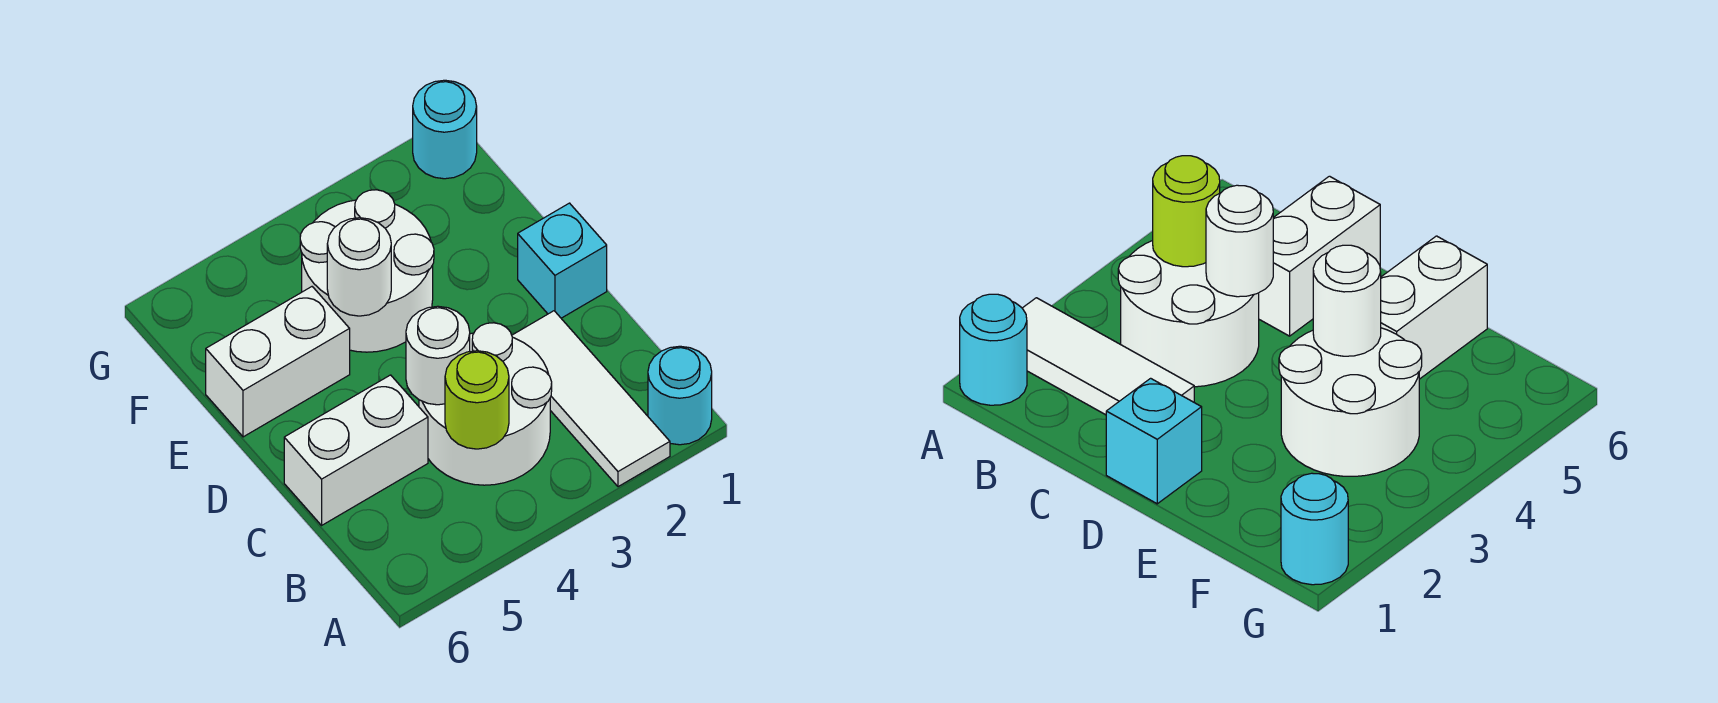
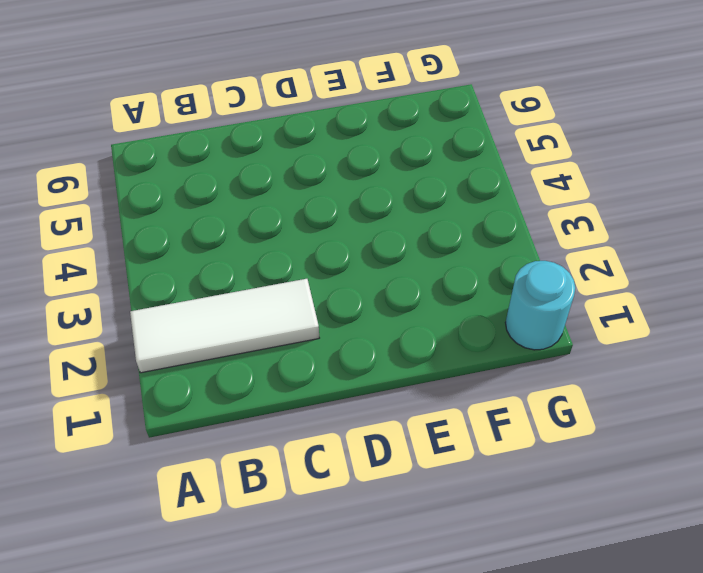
none -> cyan 1x1 round brick [648,346,712,445]
none -> white 2x2 round brick [419,323,552,485]

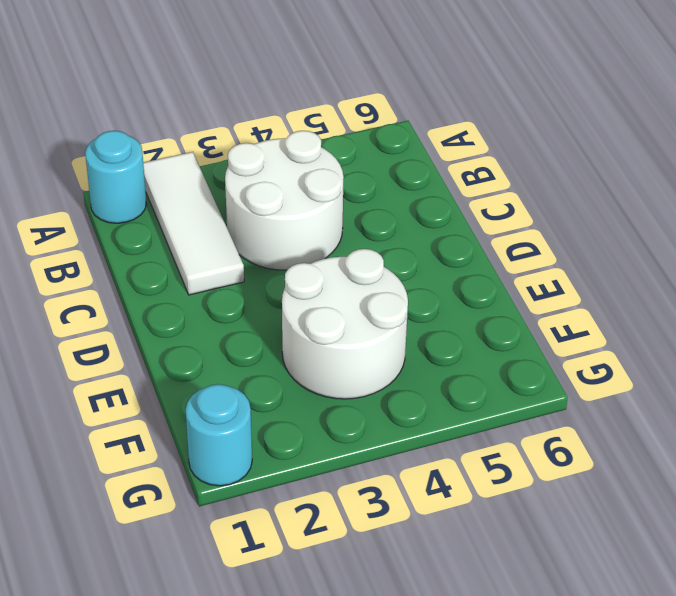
none -> white 1x2 brick [284,375,428,525]
none -> cyan 1x1 brick [518,203,607,318]

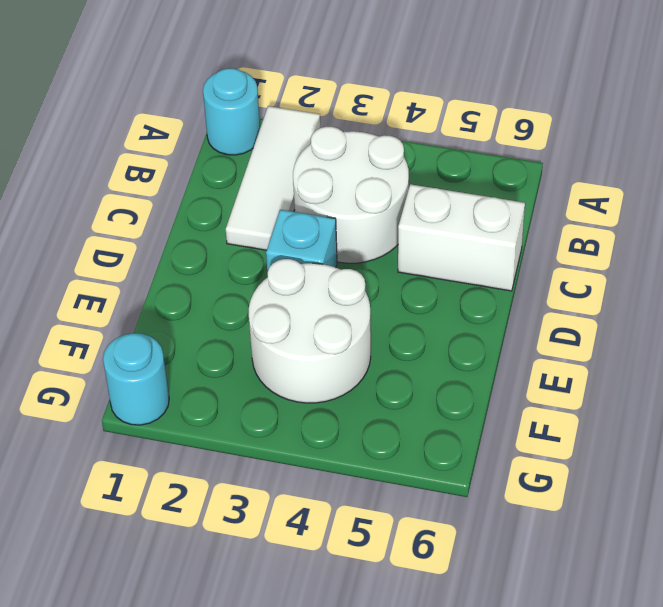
cyan 1x1 brick [266,210,337,274] -> cyan 1x1 brick moved to [518,203,607,318]
none -> white 1x2 brick [206,287,350,437]
none -> lime 1x1 round brick [445,351,509,449]

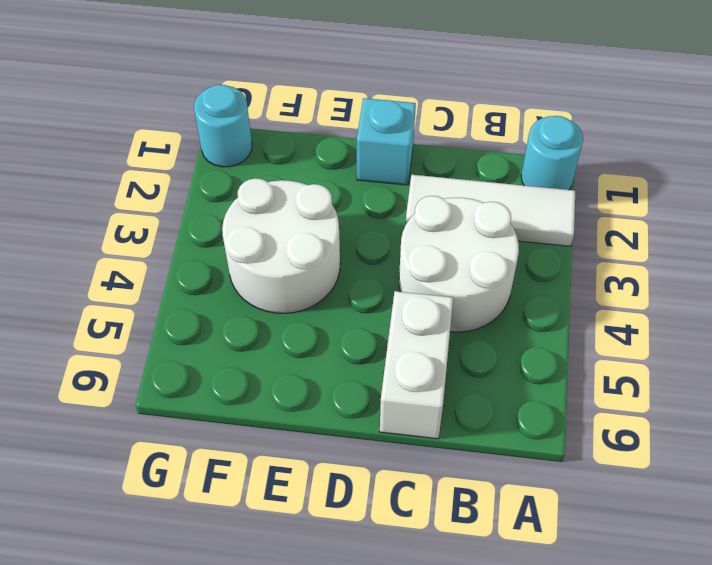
none -> white 1x2 brick [206,287,350,437]
none -> lime 1x1 round brick [445,351,509,449]

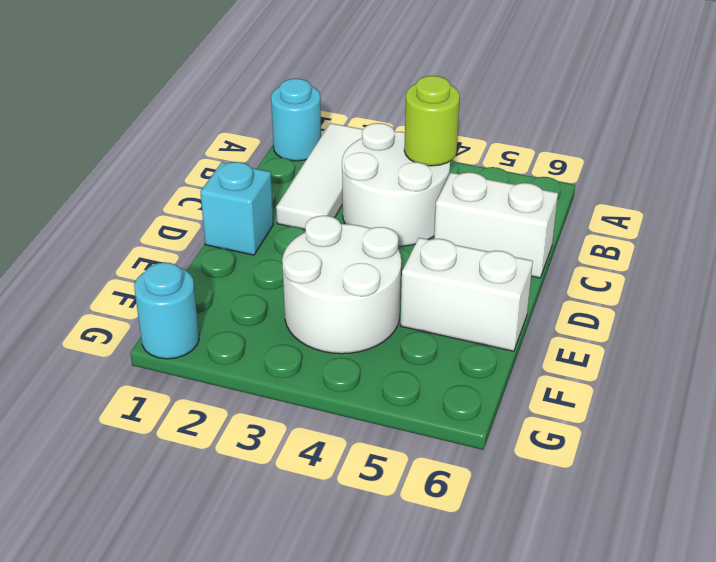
none -> white 1x1 round brick [406,306,470,405]
none -> white 1x1 round brick [327,218,391,316]

